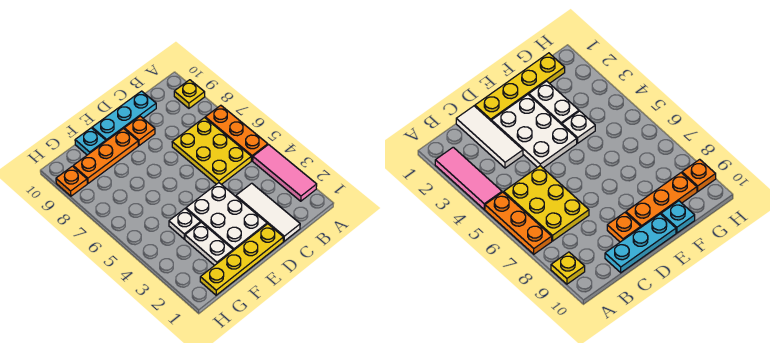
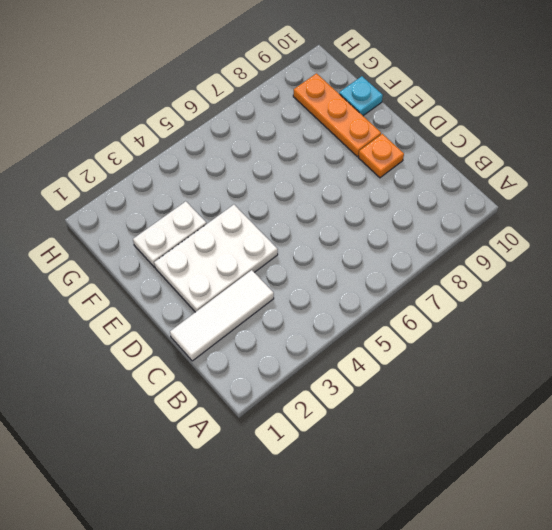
none -> pink 1x3 tile [253,145,317,201]
none -> orange 1x3 plate [205,105,268,161]
none -> yellow 1x1 plate [174,80,205,108]

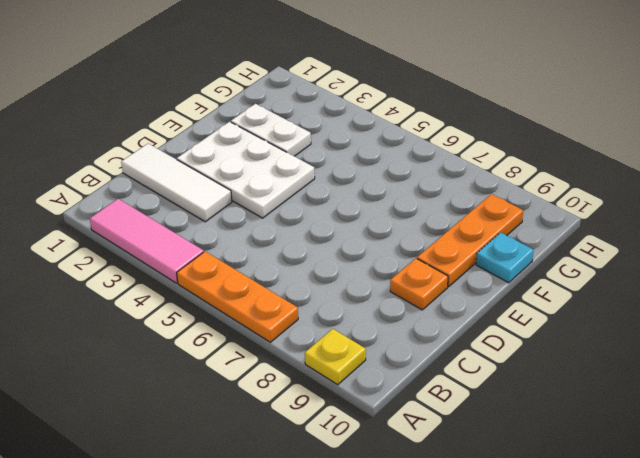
none -> yellow 2x3 plate [172,118,251,185]
none -> cyan 1x3 plate [92,91,156,141]
none -> yellow 1x4 plate [200,224,284,295]

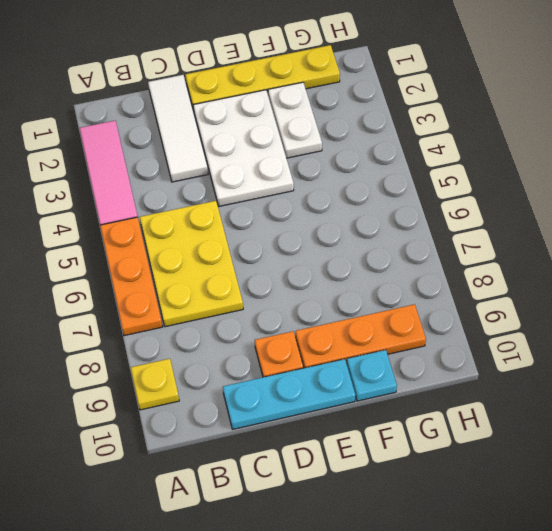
none -> white 1x1 plate [169,209,201,239]
none -> orange 1x1 plate [56,166,87,196]

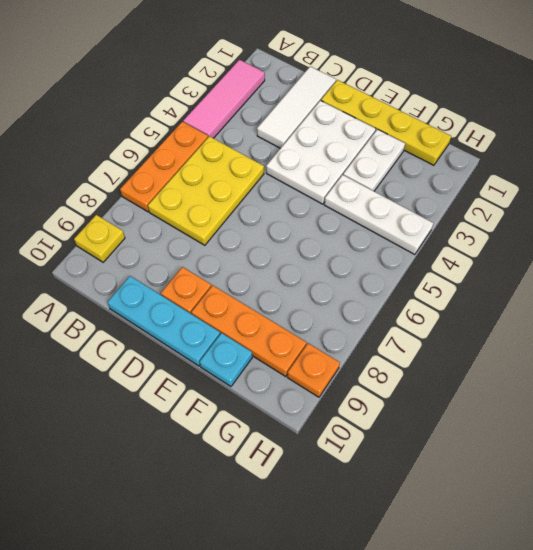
white 1x3 plate [324,175,433,255] -> white 1x1 plate [169,209,201,239]

